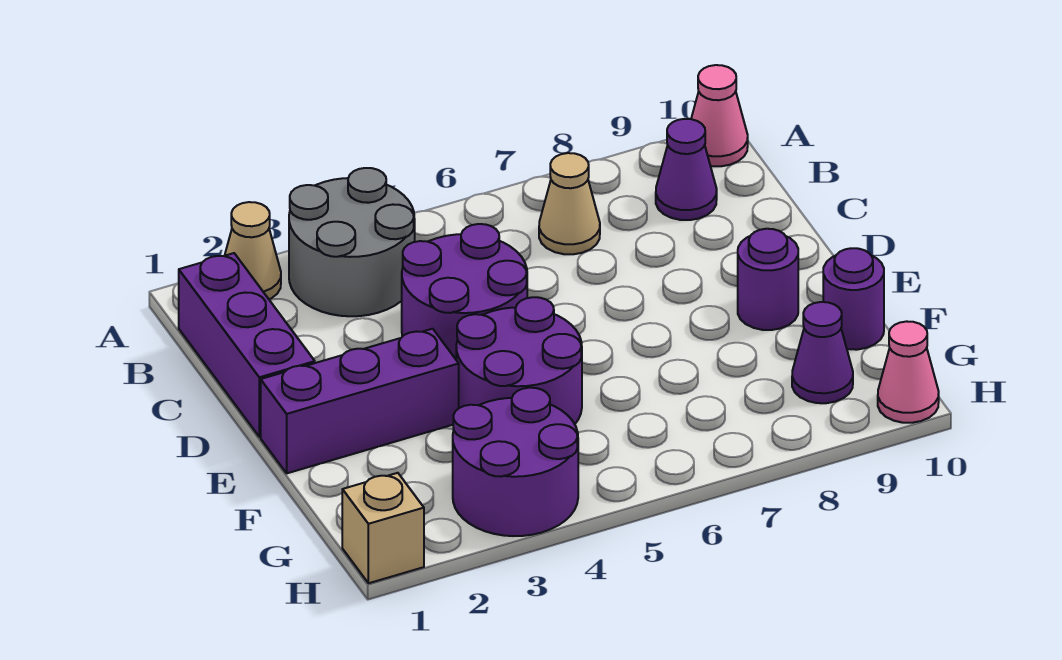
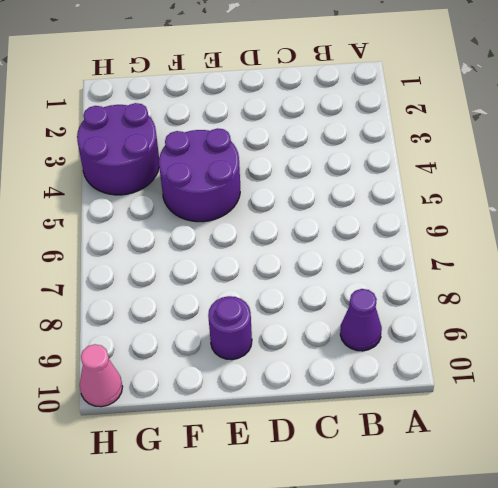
none -> tan 1x1 cone [225,202,281,299]
none -> grey 2x2 round brick [289,168,415,316]
none -> pink 1x1 cone [691,65,748,166]

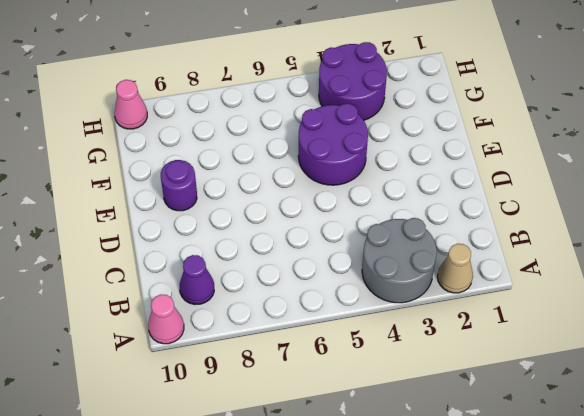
none -> purple 1x3 brick [179,253,315,437]
none -> tan 1x1 cone [539,153,600,254]
none -> purple 2x2 round brick [402,224,527,359]

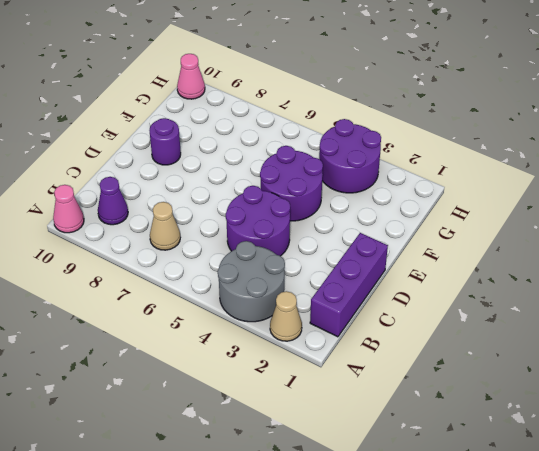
none -> purple 1x3 brick [261,329,459,473]
none -> purple 1x1 round brick [823,248,884,350]
none -> purple 1x1 cone [792,302,853,403]

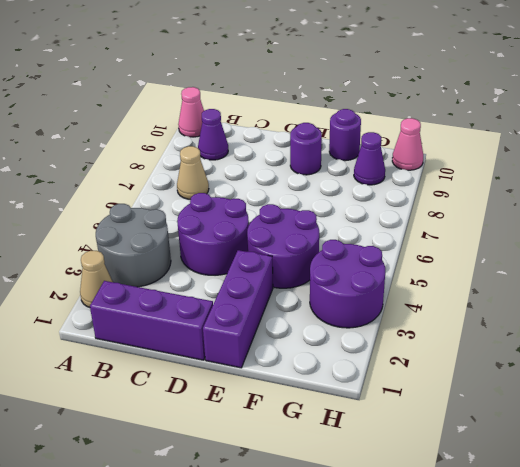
none -> tan 1x1 brick [342,473,424,583]

